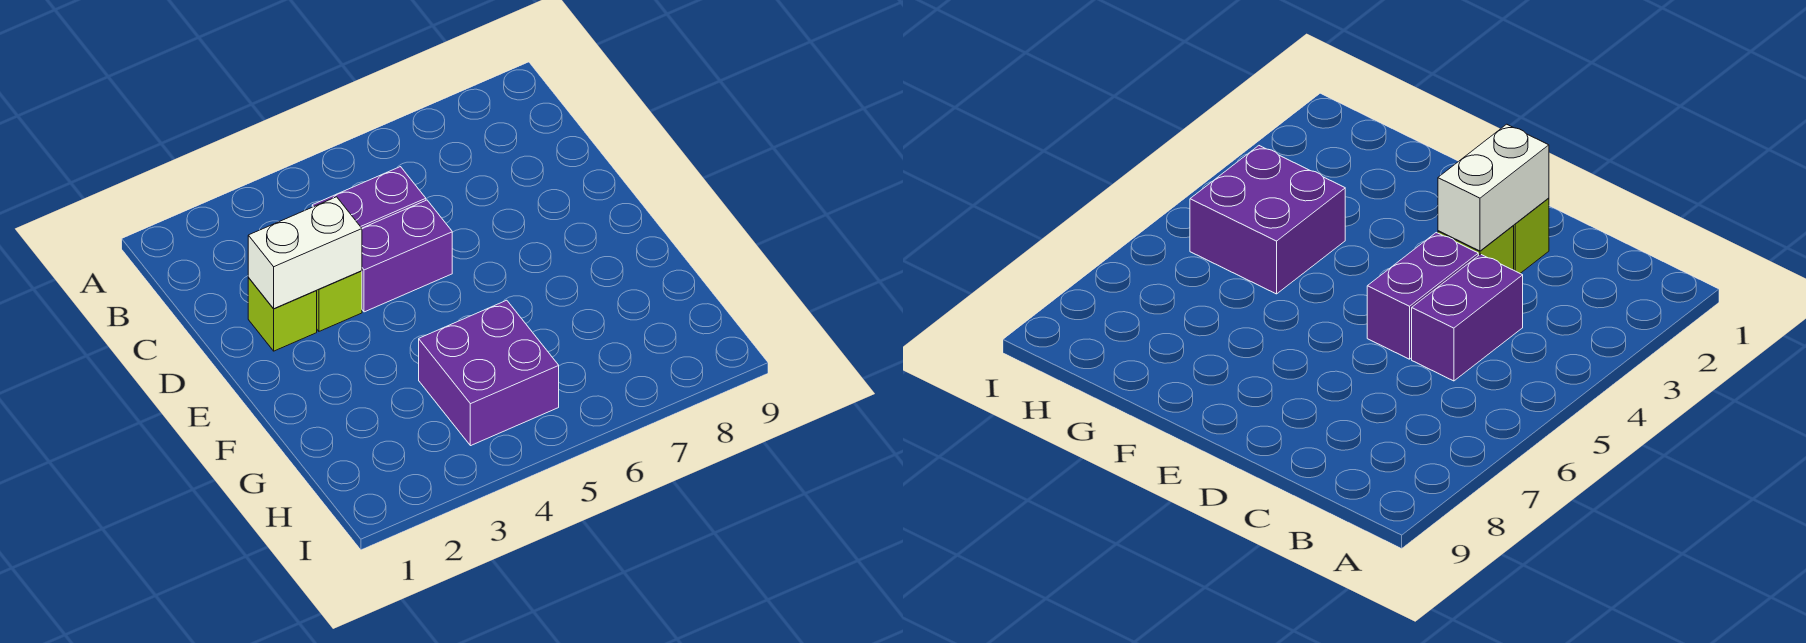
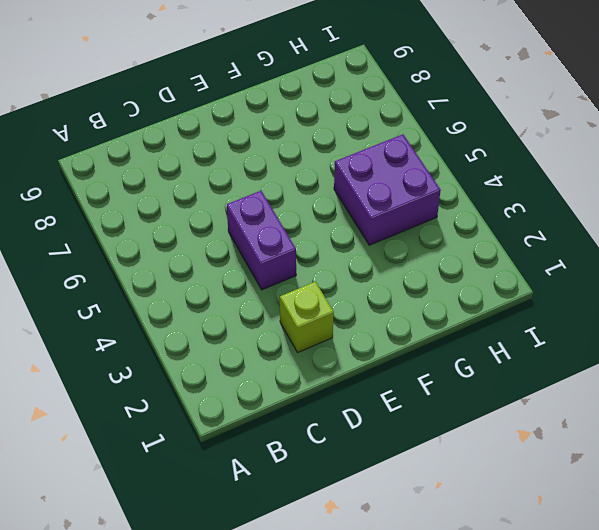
none -> purple 1x2 brick [312,167,426,228]
none -> lime 1x1 brick [317,271,362,331]

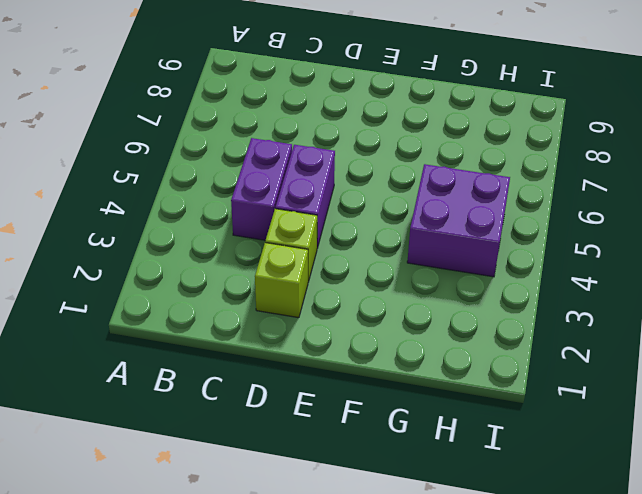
none -> white 1x2 brick [248,197,362,309]

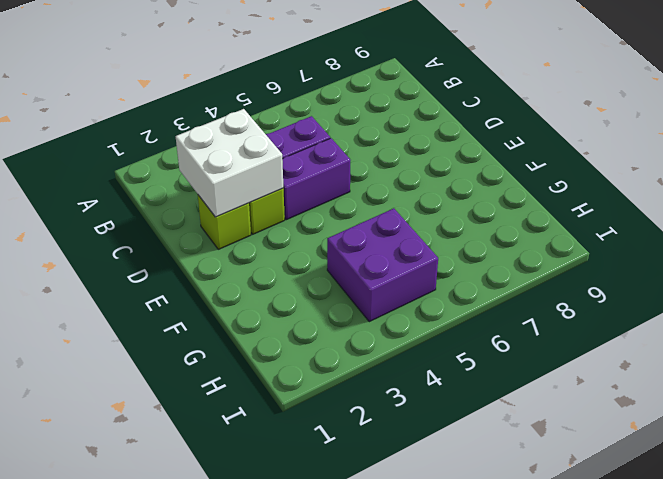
white 2x2 brick [176,109,283,217] -> white 1x2 brick [248,197,362,309]

